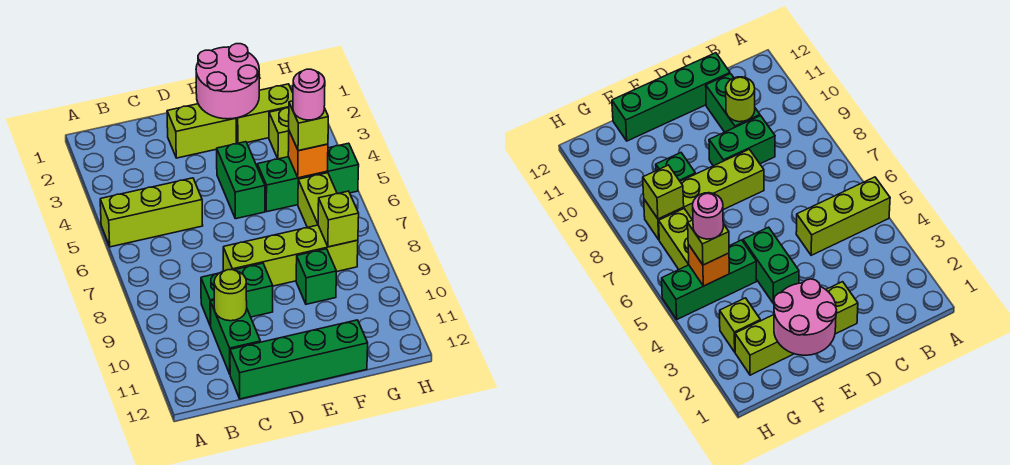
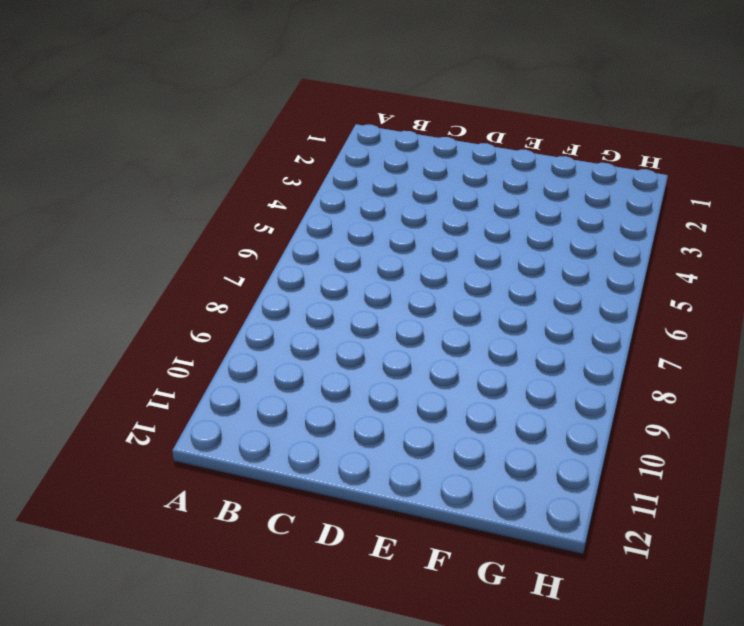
none -> lime 1x3 brick [100,178,203,247]
none -> green 1x2 brick [201,263,273,326]
none -> green 1x2 brick [211,300,260,374]

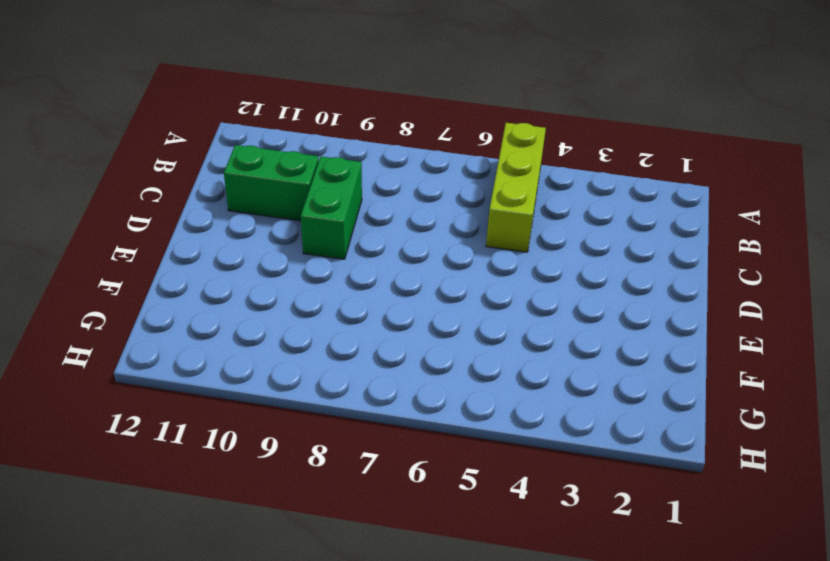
none -> green 1x4 brick [230,320,368,399]
none -> lime 1x2 brick [167,104,236,158]
none -> lime 1x4 brick [223,225,358,286]

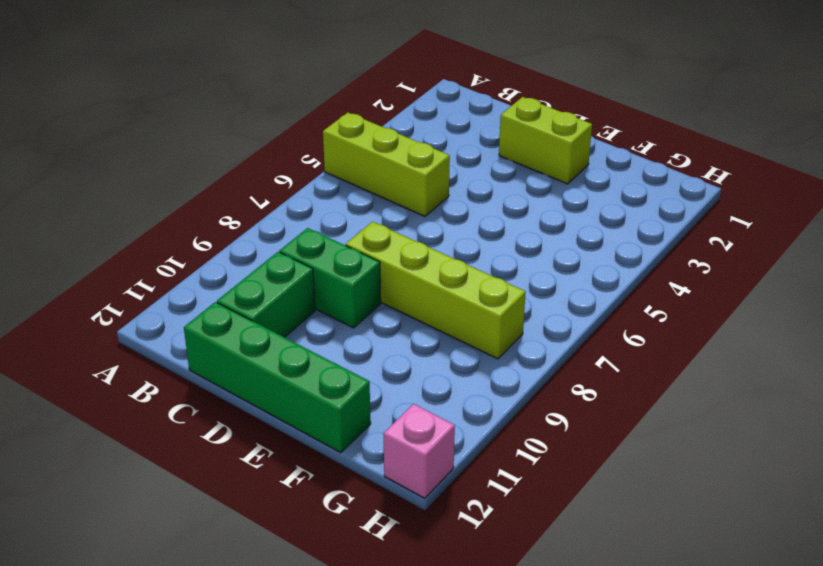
pink 1x1 brick [384,404,455,498] -> none
none -> green 1x2 brick [217,142,265,219]
none -> lime 1x2 brick [236,84,293,143]
none -> green 1x3 brick [257,143,359,212]

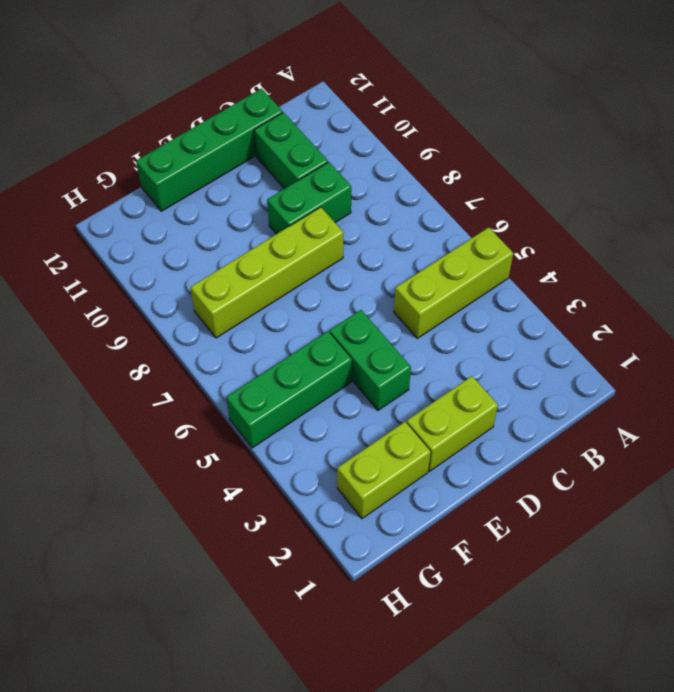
none -> green 1x1 brick [296,249,336,304]
none -> lime 1x1 brick [269,108,289,159]
none -> lime 1x2 brick [298,173,337,228]

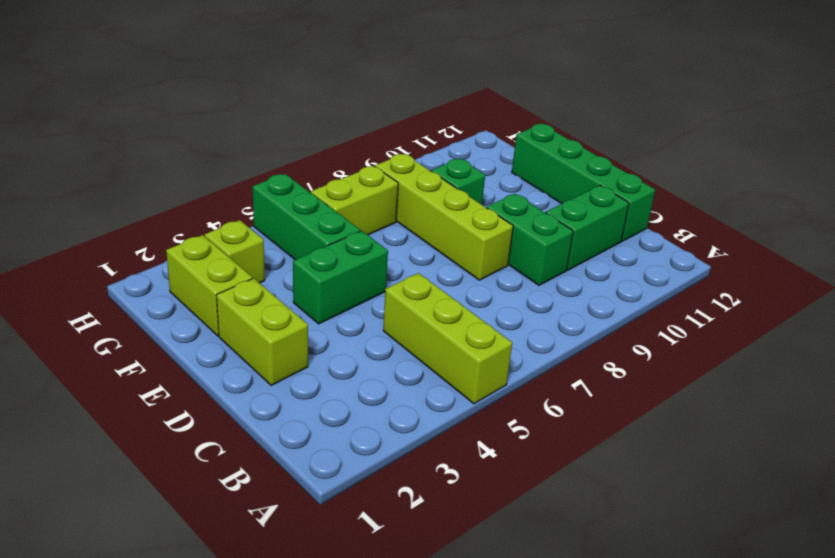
none -> lime 1x1 round brick [214,270,247,321]
none -> pink 2x2 round brick [196,44,259,119]
none -> orange 1x1 brick [288,131,328,178]

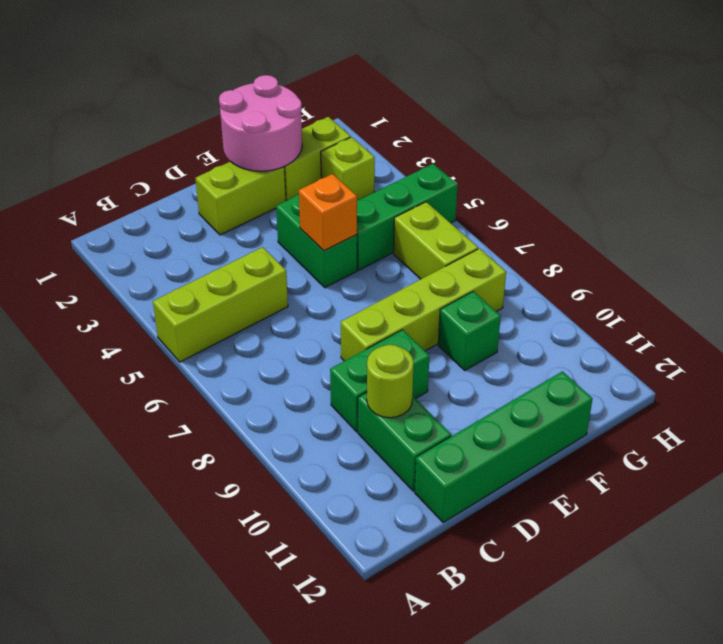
orange 1x1 brick [299,174,357,251] -> orange 1x1 brick moved to [288,131,328,178]
none -> lime 1x1 brick [318,191,359,247]
none -> lime 1x1 brick [289,101,328,151]
none -> pink 1x1 round brick [293,69,325,120]

